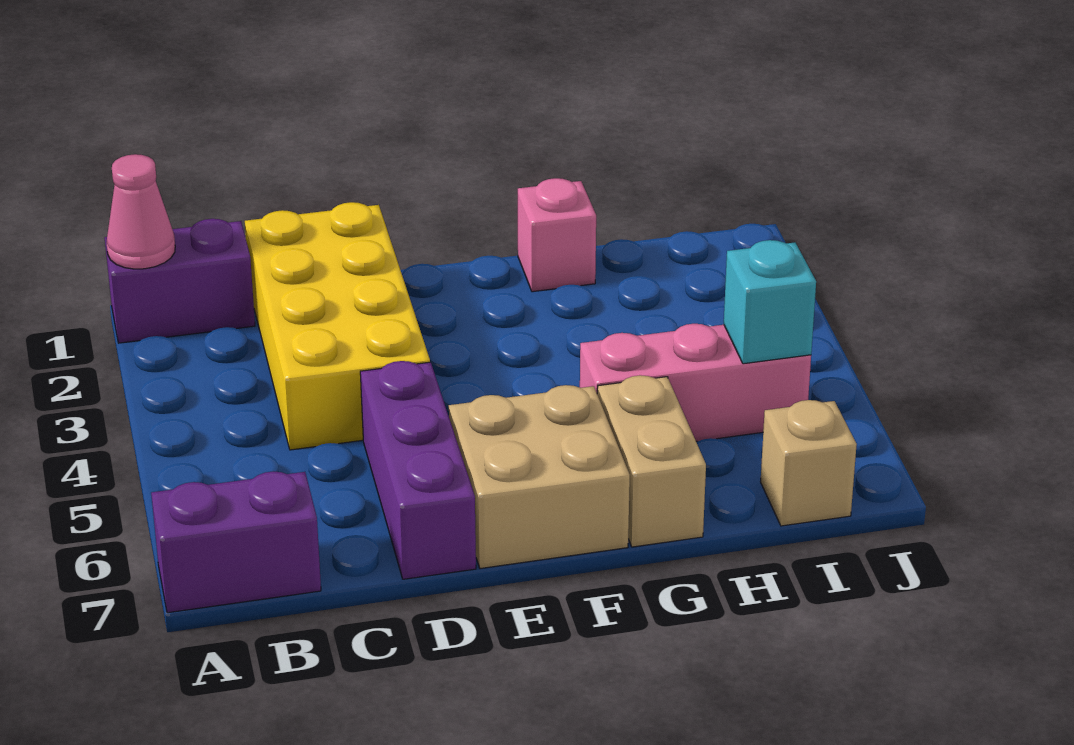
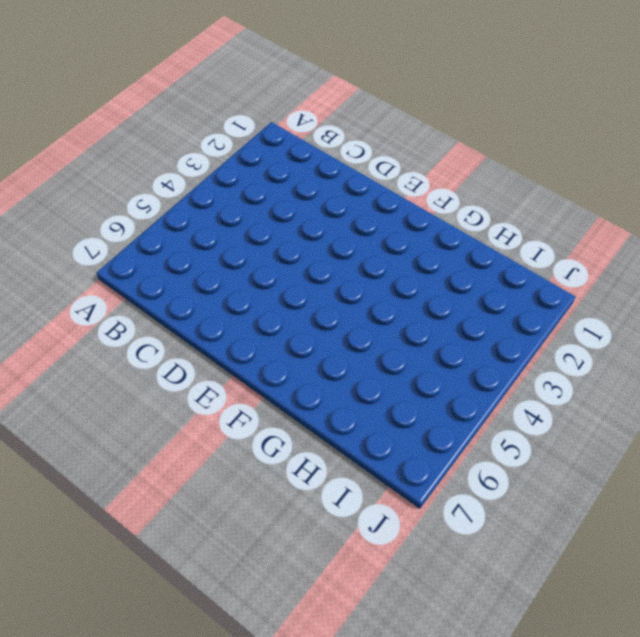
none -> purple 1x2 brick [105,219,255,343]
none -> purple 1x2 brick [151,471,321,613]

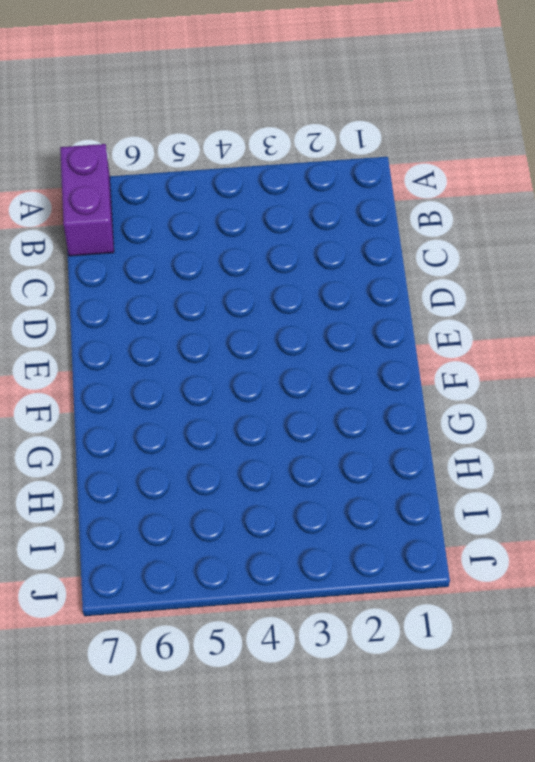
none -> purple 1x2 brick [105,219,255,343]
none -> yellow 2x4 brick [245,202,430,450]

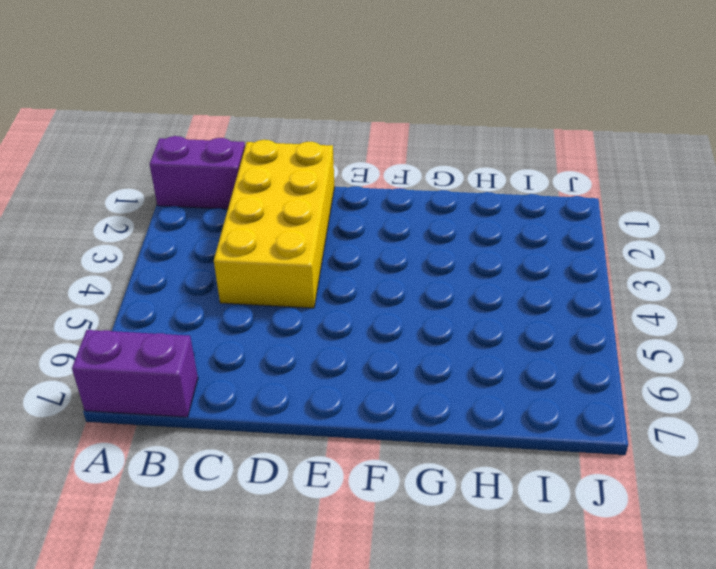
none -> purple 1x3 brick [360,361,476,579]
none -> tan 2x2 brick [449,385,630,569]

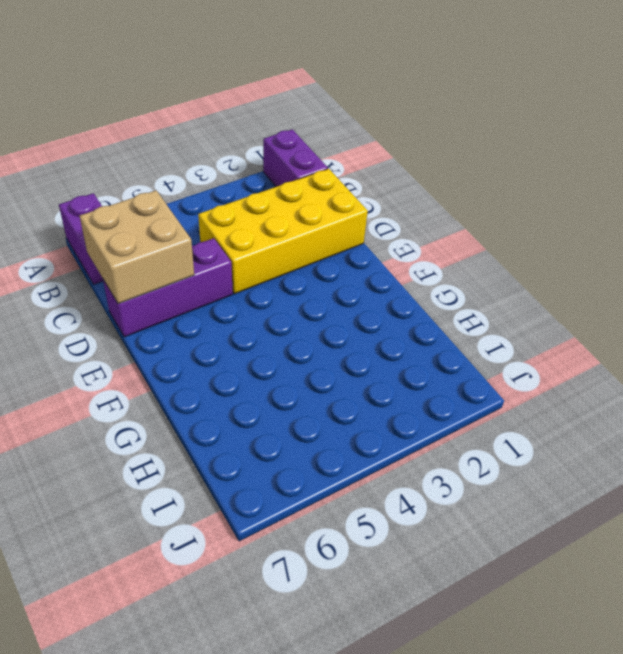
tan 2x2 brick [80,190,194,304] -> tan 2x2 brick moved to [449,385,630,569]
none -> pink 1x1 brick [518,178,596,292]
none -> pink 1x3 brick [580,324,811,441]

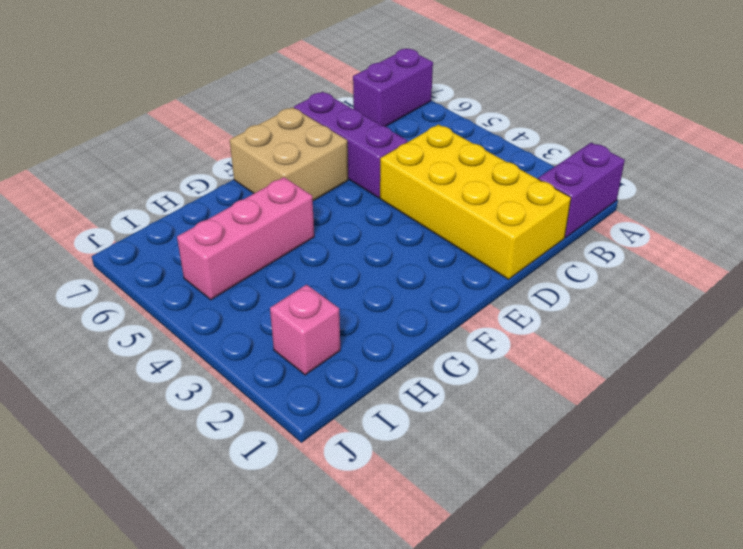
pink 1x1 brick [270,285,340,375] -> pink 1x1 brick moved to [518,178,596,292]
none -> tan 1x2 brick [597,375,706,547]
none -> tan 1x1 brick [761,400,857,526]

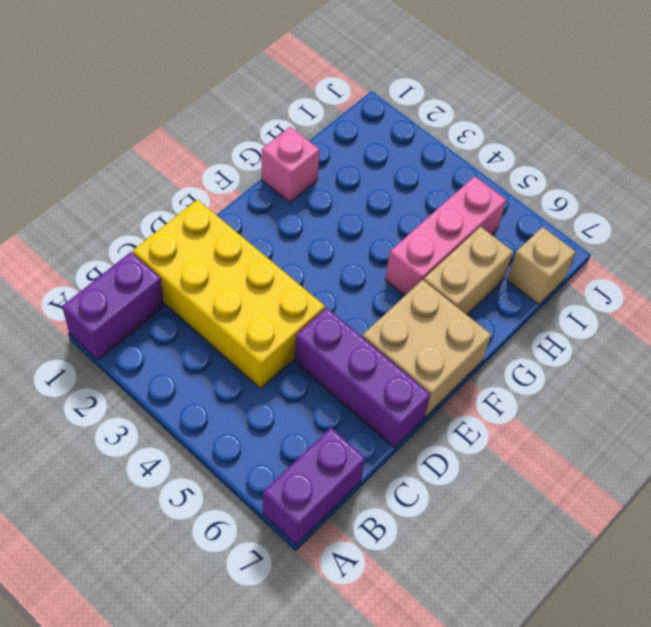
tan 1x2 brick [424,227,513,315] -> tan 1x2 brick turned to [597,375,706,547]
none -> pink 1x1 cone [106,154,175,269]
none -> cyan 1x1 brick [724,240,816,364]

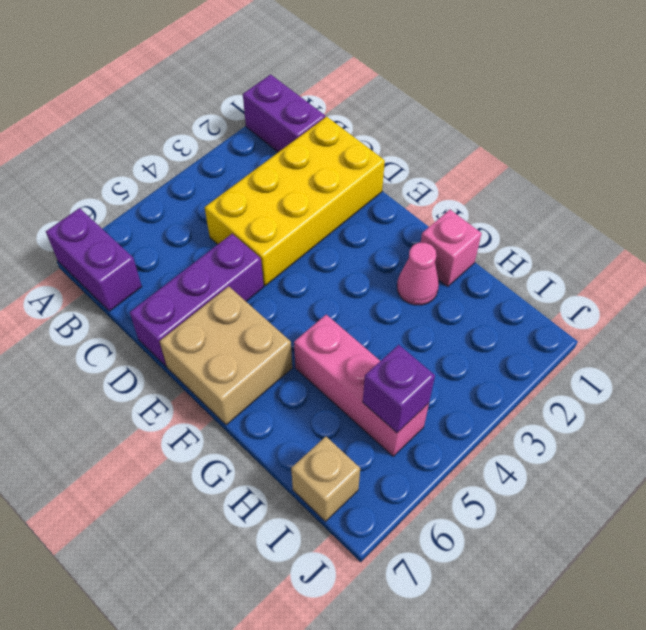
pink 1x1 cone [397,243,439,305] -> pink 1x1 cone moved to [106,154,175,269]
purple 1x1 brick [363,345,435,433] -> cyan 1x1 brick [724,240,816,364]
none -> tan 1x2 brick [597,375,706,547]

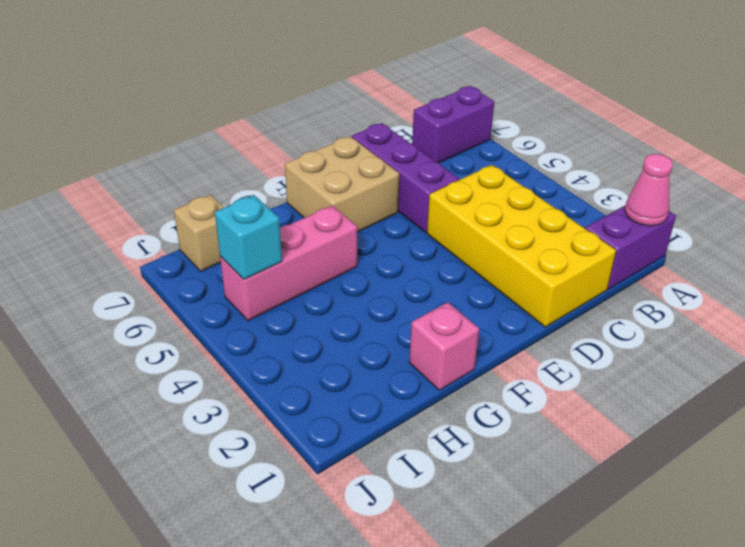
none -> tan 1x2 brick [597,375,706,547]

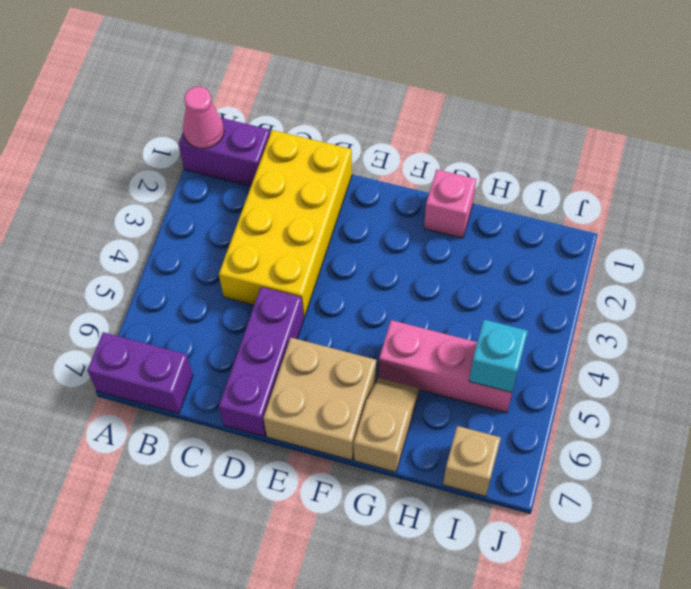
tan 1x2 slope [354,378,419,472] -> tan 1x2 brick [597,375,706,547]

